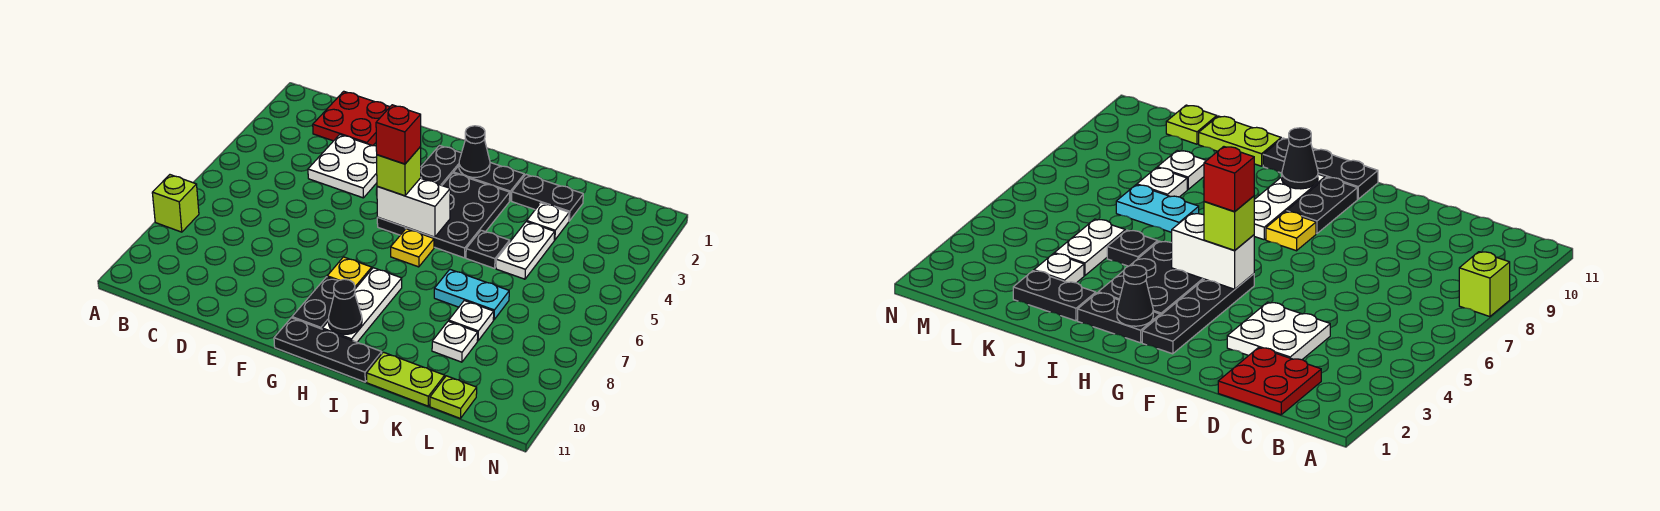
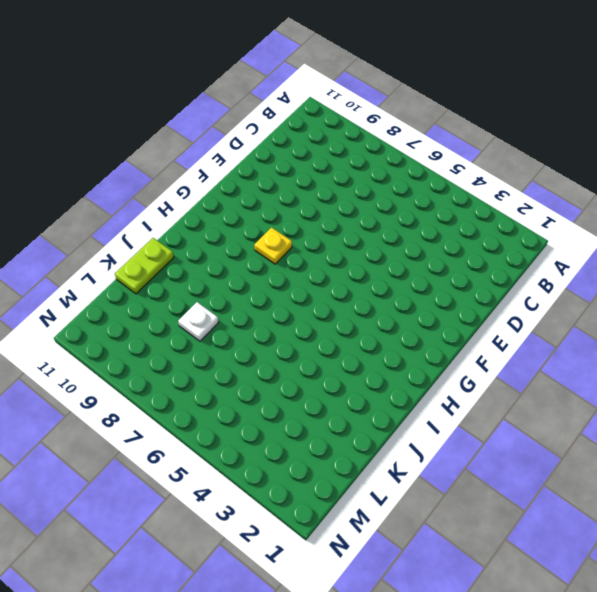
none -> lime 1x1 brick [152,175,199,232]
none -> red 2x2 plate [313,91,389,146]
none -> white 2x2 plate [308,135,377,198]

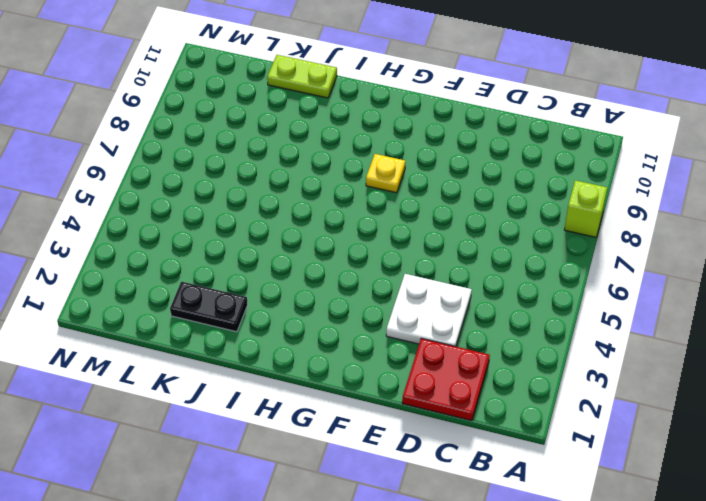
none -> black 1x4 plate [377,146,461,235]
none -> black 1x2 plate [292,277,338,329]
none -> black 1x3 plate [274,318,382,382]

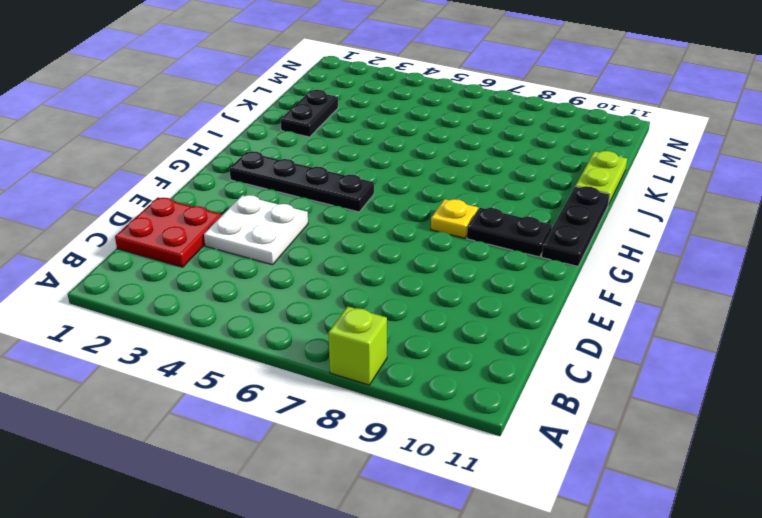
none -> black 1x2 plate [454,163,524,201]
none -> black 2x3 plate [407,173,510,258]
none -> yellow 1x1 plate [391,229,434,267]

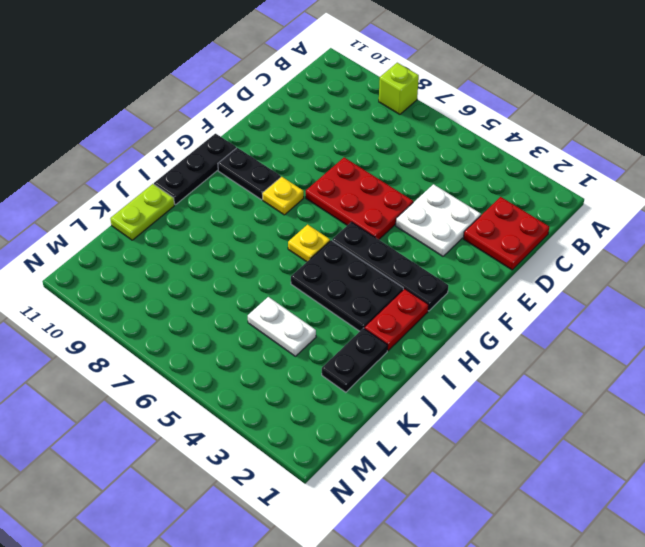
red 2x3 plate [306,157,413,240] -> none
red 1x2 plate [364,289,429,351] -> black 1x2 plate [454,163,524,201]
none -> white 1x3 plate [322,268,402,342]
none -> black 1x1 plate [466,230,510,268]
none -> cyan 1x2 plate [434,270,509,320]

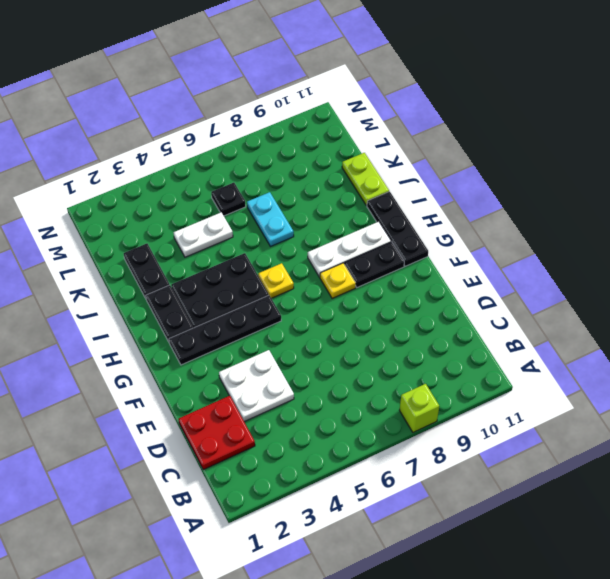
black 1x1 plate [211,183,246,216] -> black 1x1 plate moved to [466,230,510,268]
none -> white 1x1 plate [527,203,569,240]
none -> white 1x1 plate [449,301,494,341]
none -> white 1x1 plate [432,321,478,362]

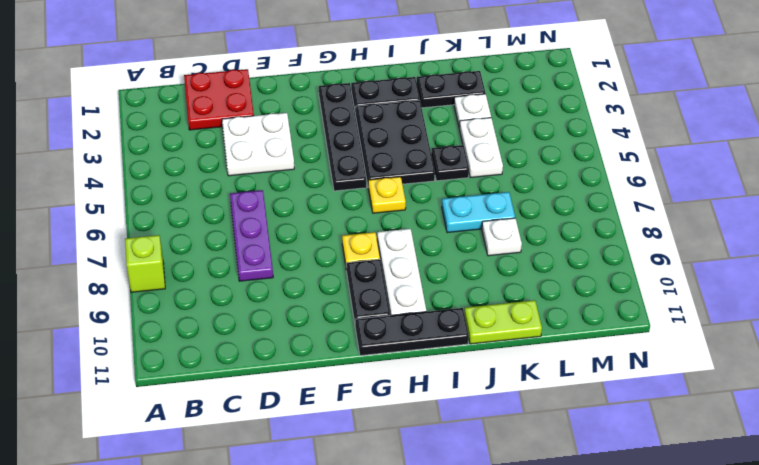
purple 1x3 plate [230,190,273,281] -> none
none -> white 1x1 plate [432,321,478,362]
none -> lime 1x1 plate [430,376,477,419]
none -> white 1x2 brick [377,178,450,237]

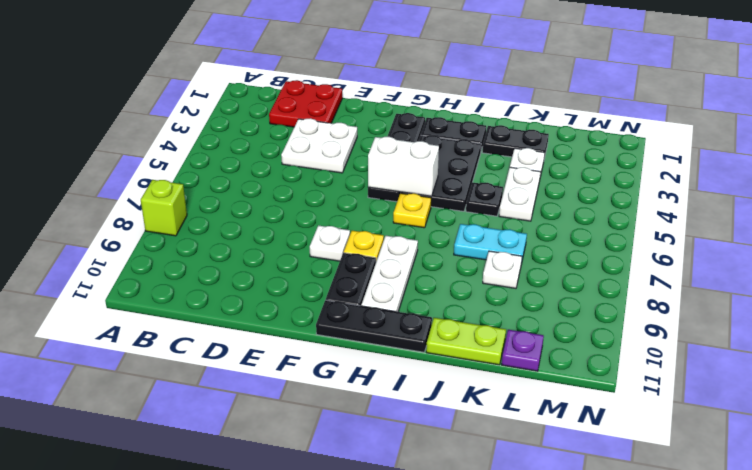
white 1x1 plate [310,225,350,261] -> white 1x1 plate moved to [432,321,478,362]
purple 1x1 plate [502,330,544,371] -> lime 1x1 plate [430,376,477,419]
none -> black 1x1 cone [459,126,490,177]
none -> black 1x1 cone [329,279,362,334]
none -> lime 1x1 brick [377,147,421,196]

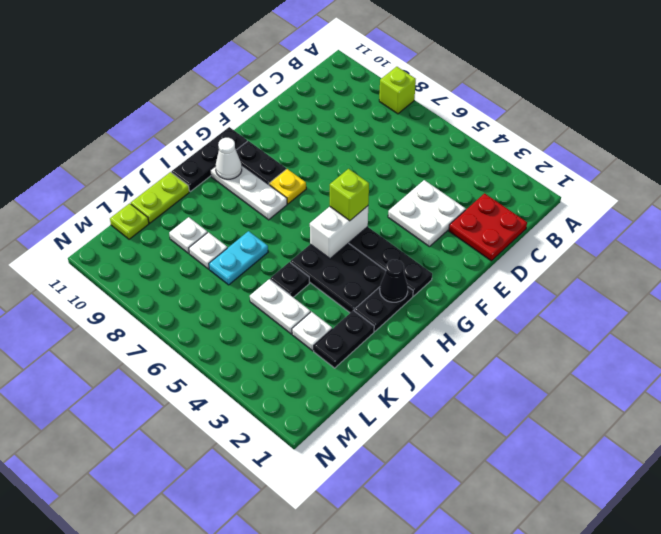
white 1x1 cone [216,138,242,179] -> black 1x1 cone [329,279,362,334]
none -> yellow 1x1 plate [391,229,434,267]
none -> red 1x1 brick [376,105,421,164]

